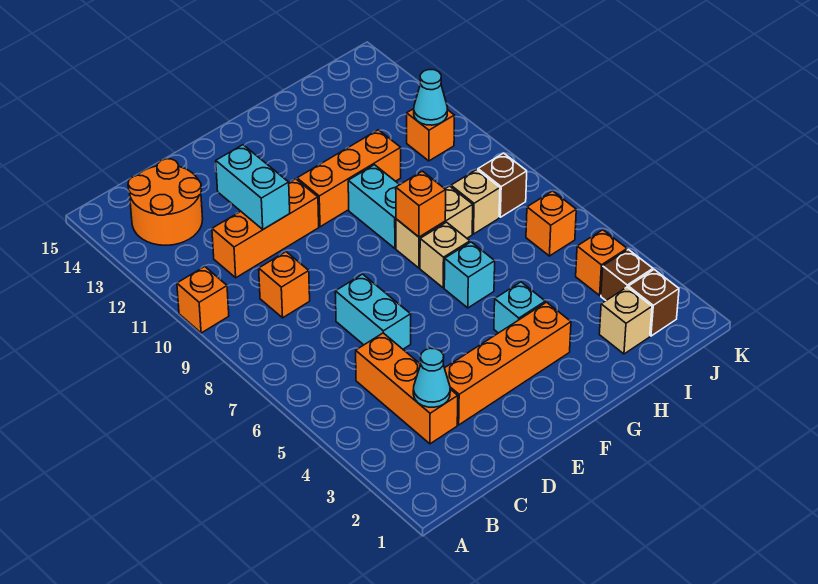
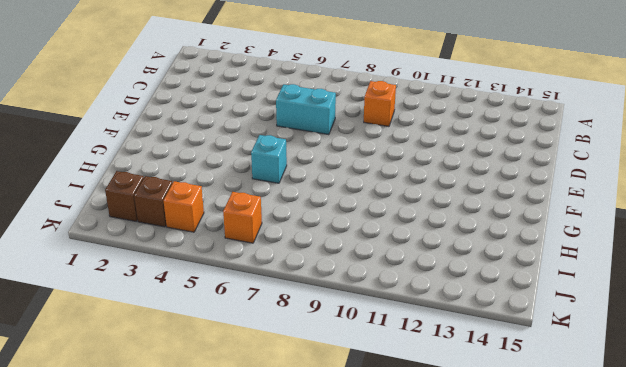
none -> orange 1x1 brick [177,267,229,333]
none -> orange 2x2 round brick [128,159,203,245]
none -> orange 1x3 brick [356,333,458,444]

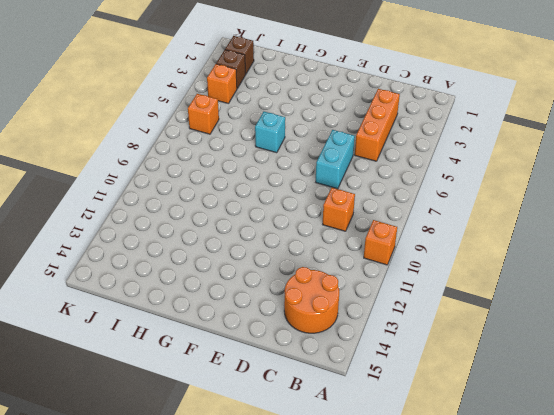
none -> orange 1x3 brick [212,179,319,278]
none -> orange 1x4 brick [445,302,571,425]
none -> orange 1x3 brick [297,130,401,227]

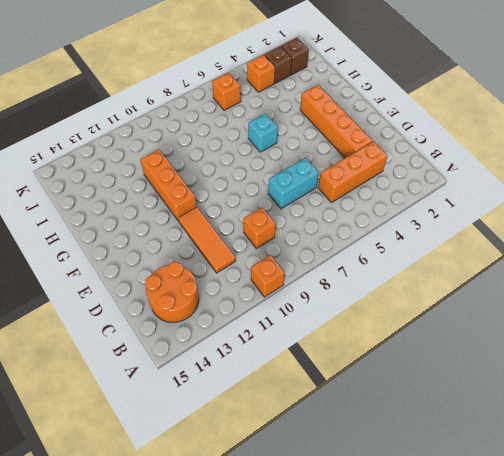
orange 1x3 tile [178,207,236,273] -> orange 1x3 brick [212,179,319,278]
none -> cyan 1x1 brick [494,282,545,333]
none -> tan 1x1 brick [420,222,470,288]
none -> tan 1x2 brick [396,186,473,268]

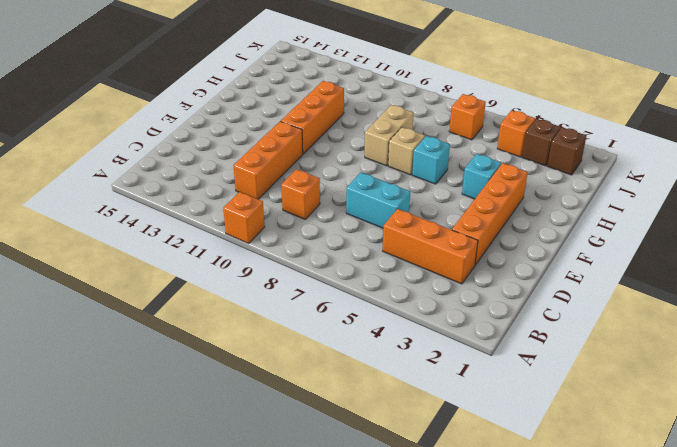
none -> orange 2x2 round brick [128,159,203,245]
none -> cyan 1x2 brick [348,165,399,248]
none -> tan 1x1 brick [599,287,652,354]

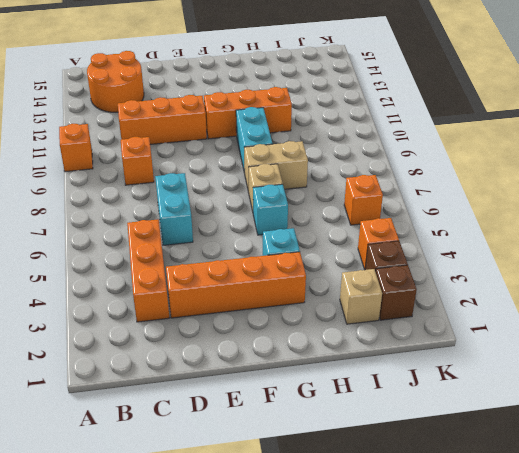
none -> tan 1x1 brick [451,169,500,234]
none -> brown 1x1 brick [478,153,527,217]
none -> orange 1x1 brick [407,109,455,161]

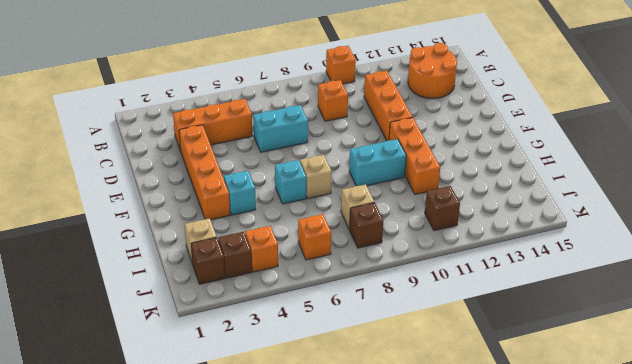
brown 1x1 brick [425,186,460,231] -> orange 1x1 brick [407,109,455,161]
none -> tan 1x2 brick [396,186,473,268]
none -> cyan 1x1 cone [413,348,450,407]
none -> cyan 1x2 brick [216,145,290,229]

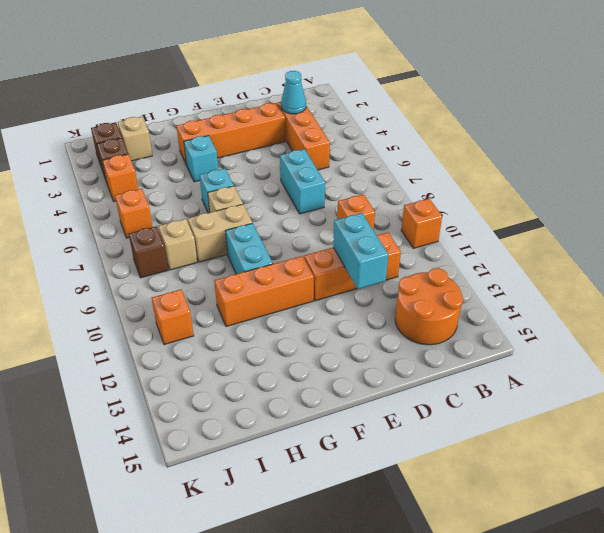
none -> orange 1x1 brick [396,171,446,237]
none -> cyan 1x1 cone [414,70,448,125]

